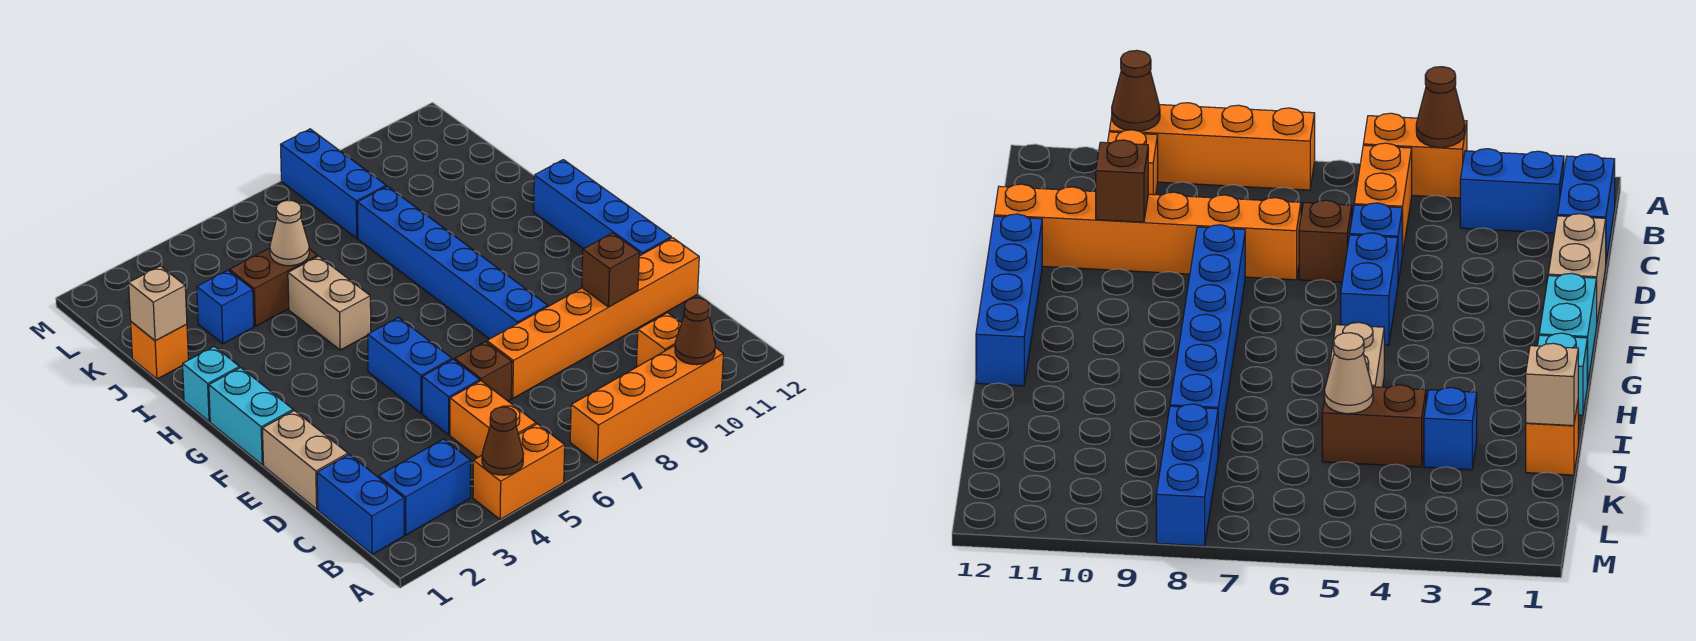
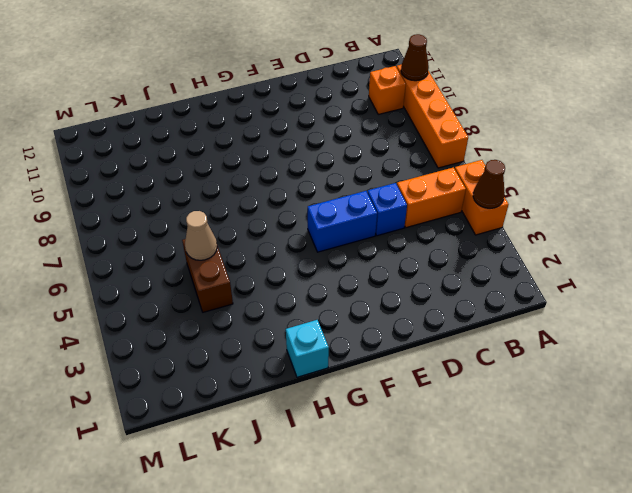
none -> blue 1x2 brick [317,454,404,554]
none -> blue 1x2 brick [379,439,471,535]
none -> tan 1x2 brick [262,411,348,509]

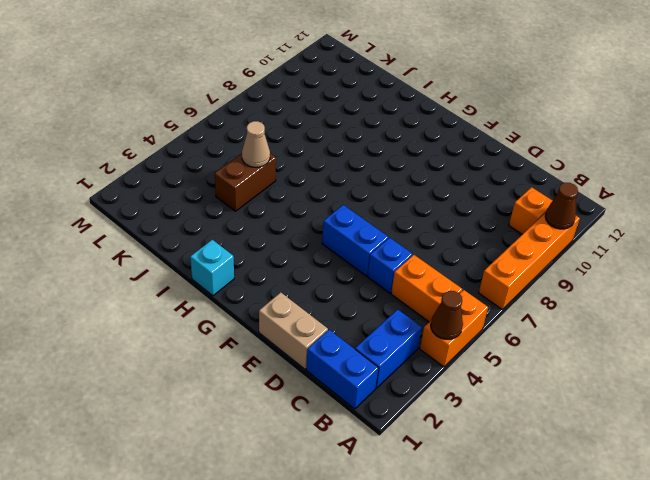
none -> brown 1x1 brick [455,342,512,401]
none -> orange 1x6 brick [487,238,699,398]
none -> blue 1x6 brick [358,186,548,339]

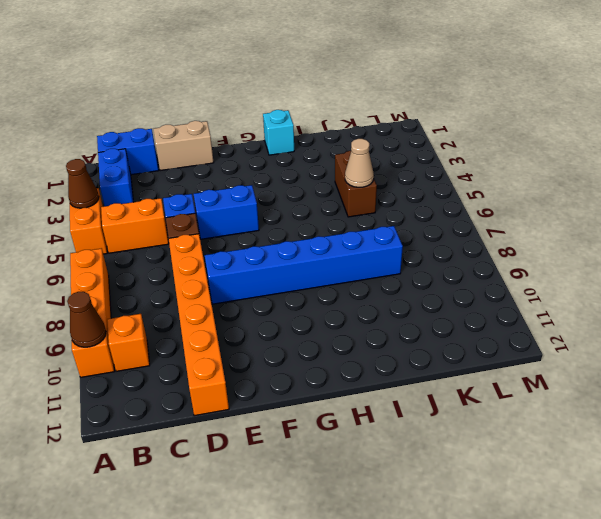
none -> blue 1x4 brick [534,160,671,256]
none -> cyan 1x2 brick [209,368,293,465]
none -> tan 1x2 brick [288,256,371,350]

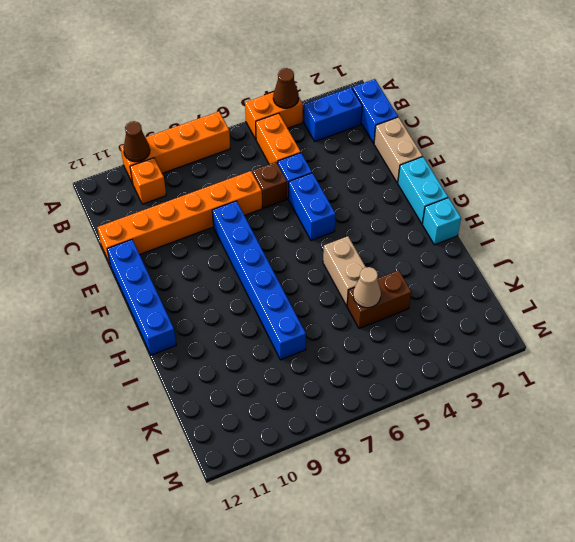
none -> orange 1x1 brick [131,322,188,379]
none -> blue 1x1 brick [197,270,254,344]
none -> blue 1x3 brick [281,129,386,238]

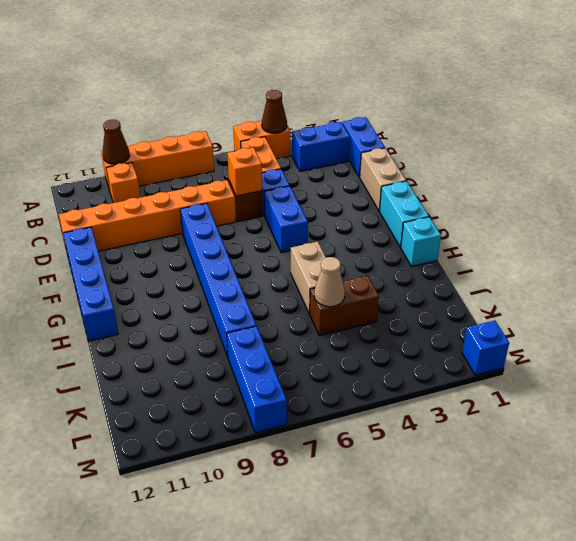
orange 1x1 brick [227,147,262,196] -> orange 1x1 brick moved to [131,322,188,379]
blue 1x1 brick [462,320,509,375] -> blue 1x1 brick moved to [197,270,254,344]
none -> brown 1x1 brick [582,233,639,307]
none -> tan 1x1 brick [129,266,187,341]

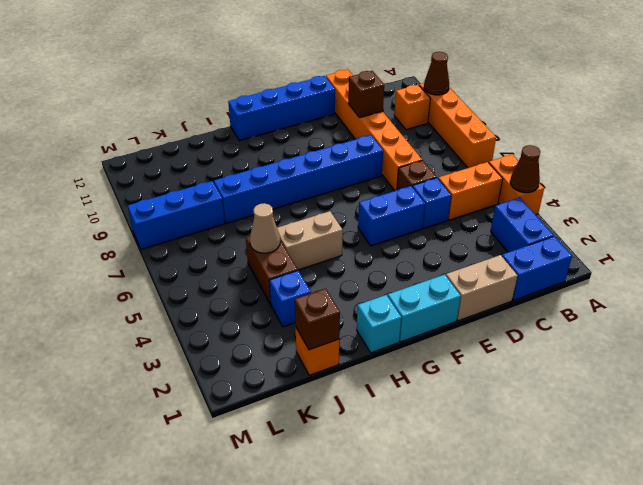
brown 1x1 brick [295,289,340,350] -> tan 1x1 brick [129,266,187,341]

